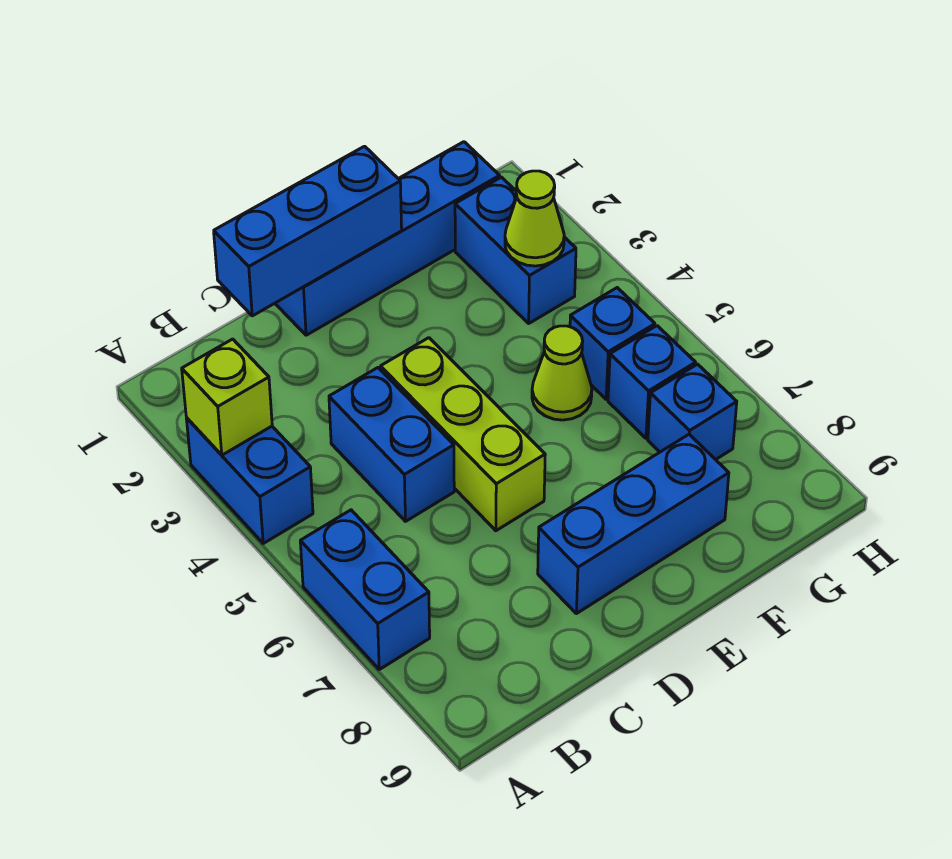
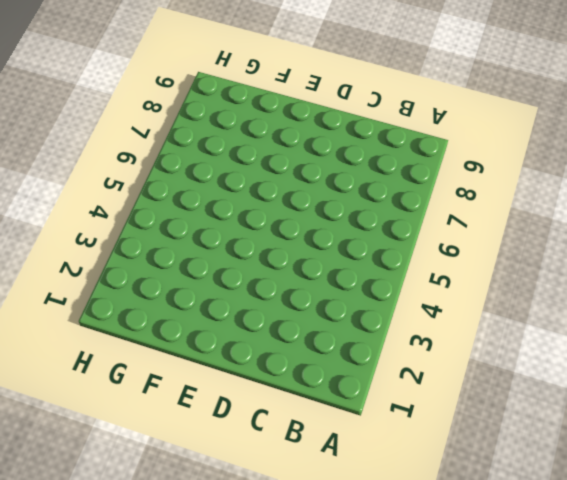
none -> blue 1x2 brick [186,418,313,543]
none -> blue 1x2 brick [300,510,430,669]
none -> blue 1x2 brick [329,368,454,521]

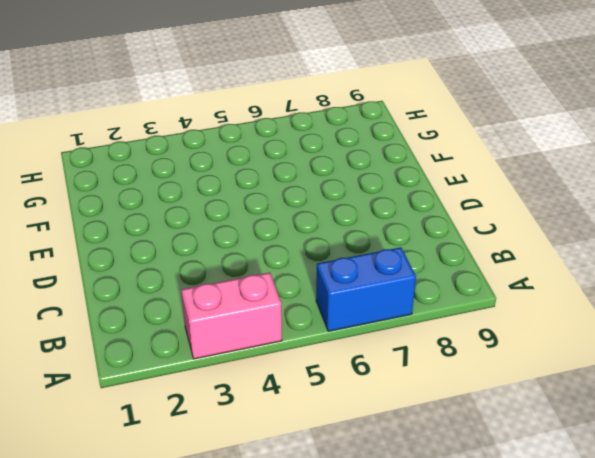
pink 1x2 brick [181,272,282,359] -> blue 1x2 brick [186,418,313,543]
none -> blue 1x2 brick [329,368,454,521]
none -> blue 1x4 brick [275,142,500,335]
none -> lime 1x3 brick [381,338,545,531]

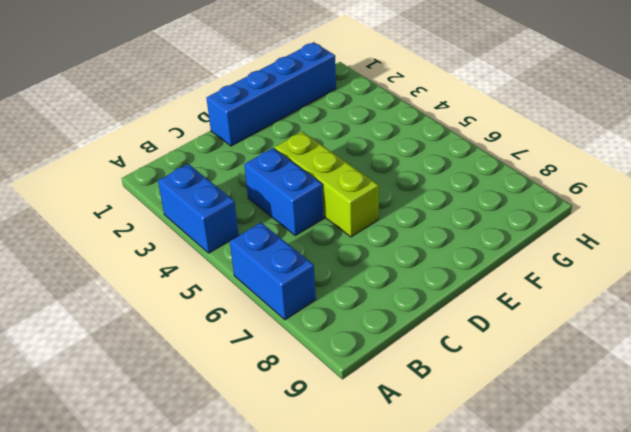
none -> blue 1x3 brick [538,434,729,614]
none -> lime 1x1 cone [532,326,592,420]
none -> blue 1x2 brick [455,177,576,323]

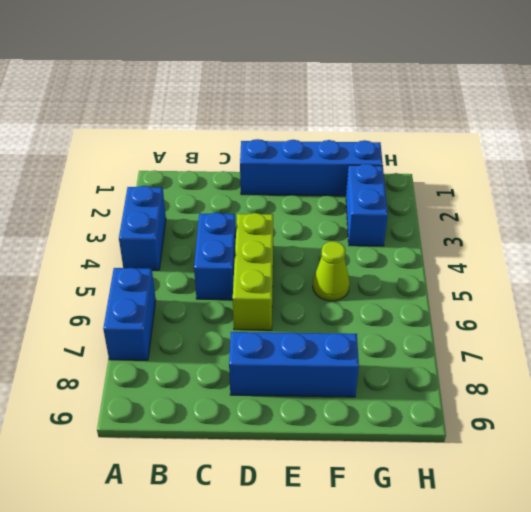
none -> blue 1x1 brick [570,288,655,399]
none -> blue 1x1 brick [608,326,696,438]
none -> blue 1x1 brick [648,364,737,460]

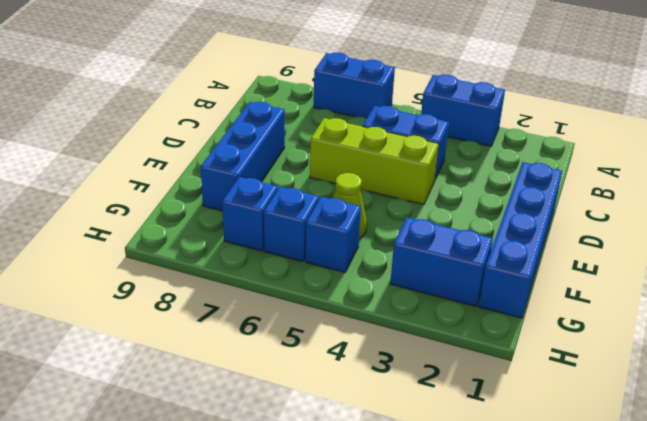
none -> lime 1x1 brick [182,339,272,455]
none -> blue 1x3 brick [214,146,402,316]
none -> lime 1x1 cone [505,171,564,266]

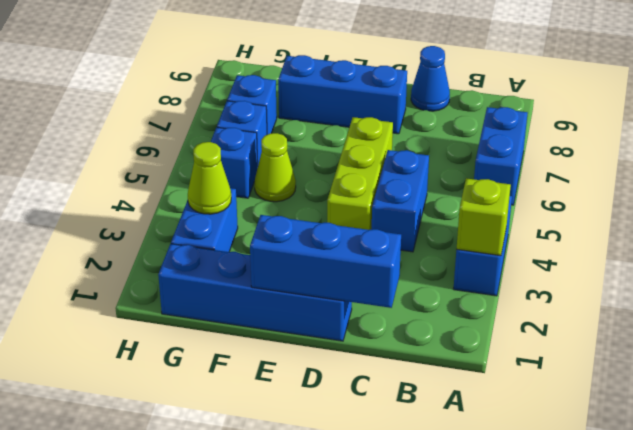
blue 1x1 cone [411,46,450,111] -> none

